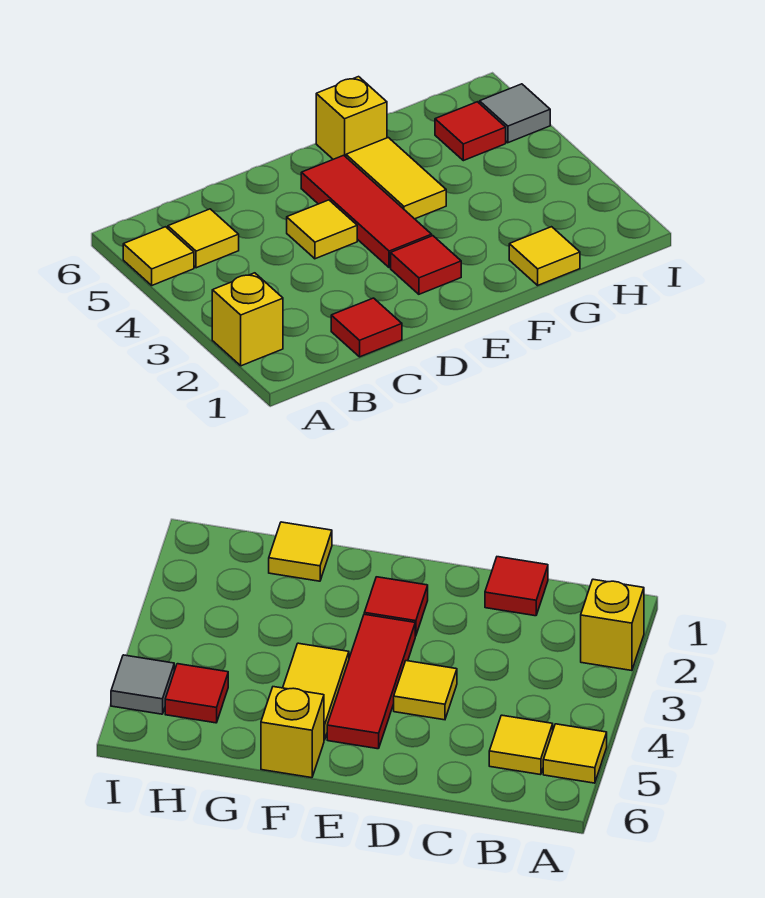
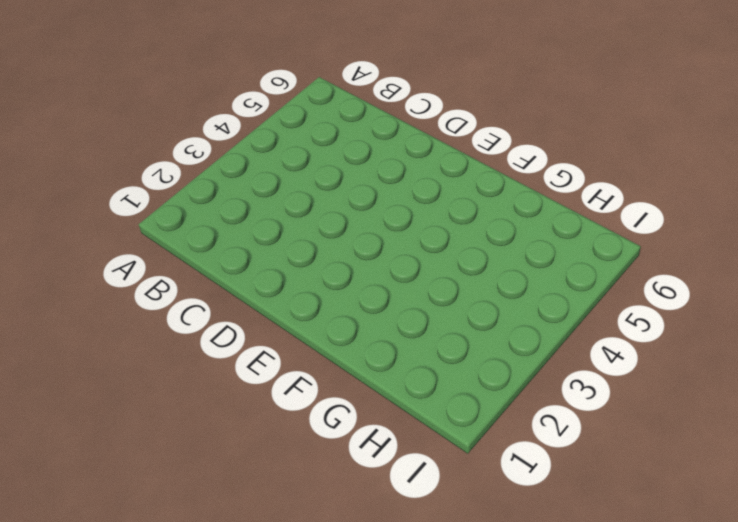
none -> yellow 1x1 brick [212,273,283,366]
none -> yellow 1x1 tile [123,227,194,285]
none -> yellow 1x1 tile [168,209,239,268]

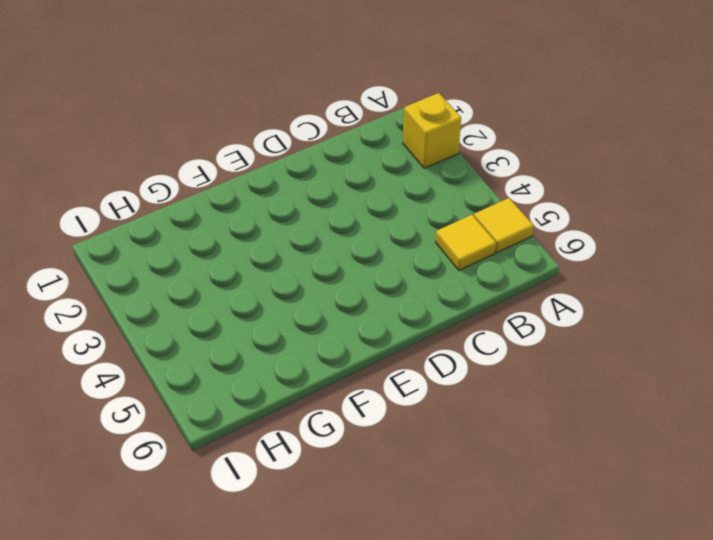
none -> red 1x1 tile [331,298,402,357]
none -> yellow 1x1 tile [287,200,357,259]
none -> red 1x1 tile [391,236,461,294]

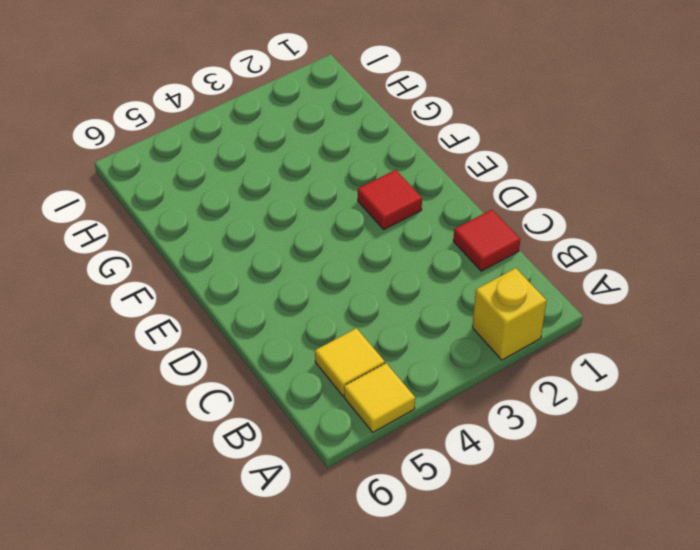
none -> yellow 1x1 tile [287,200,357,259]
none -> red 1x3 tile [301,155,432,268]
none -> yellow 1x2 tile [346,138,446,219]

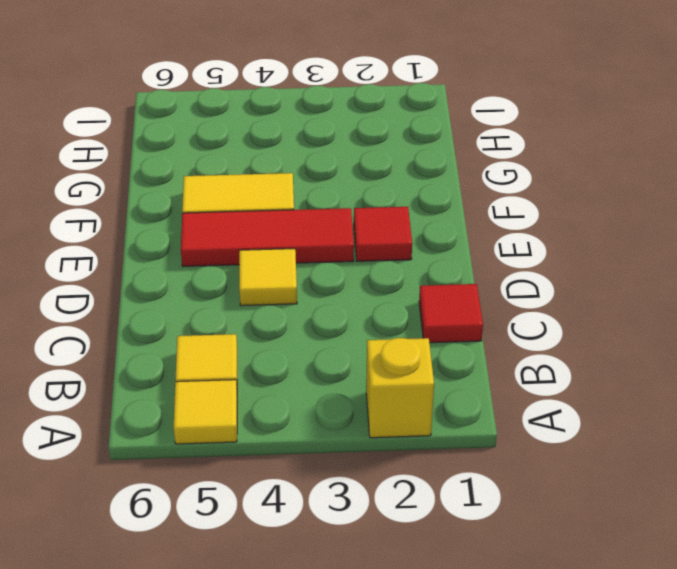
none -> yellow 1x1 brick [316,77,387,159]
none -> yellow 1x1 tile [509,227,580,285]
none -> red 1x1 tile [435,102,506,161]

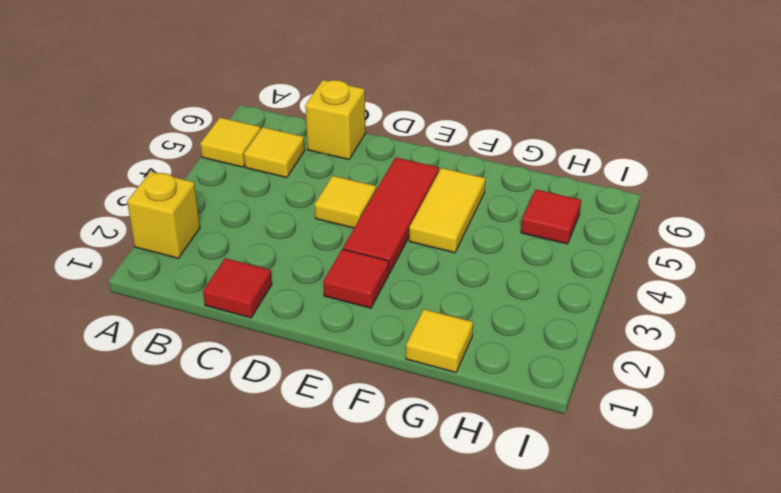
yellow 1x1 brick [305,80,365,160] -> yellow 1x1 brick moved to [316,77,387,159]
none -> grey 1x1 tile [480,84,550,143]

